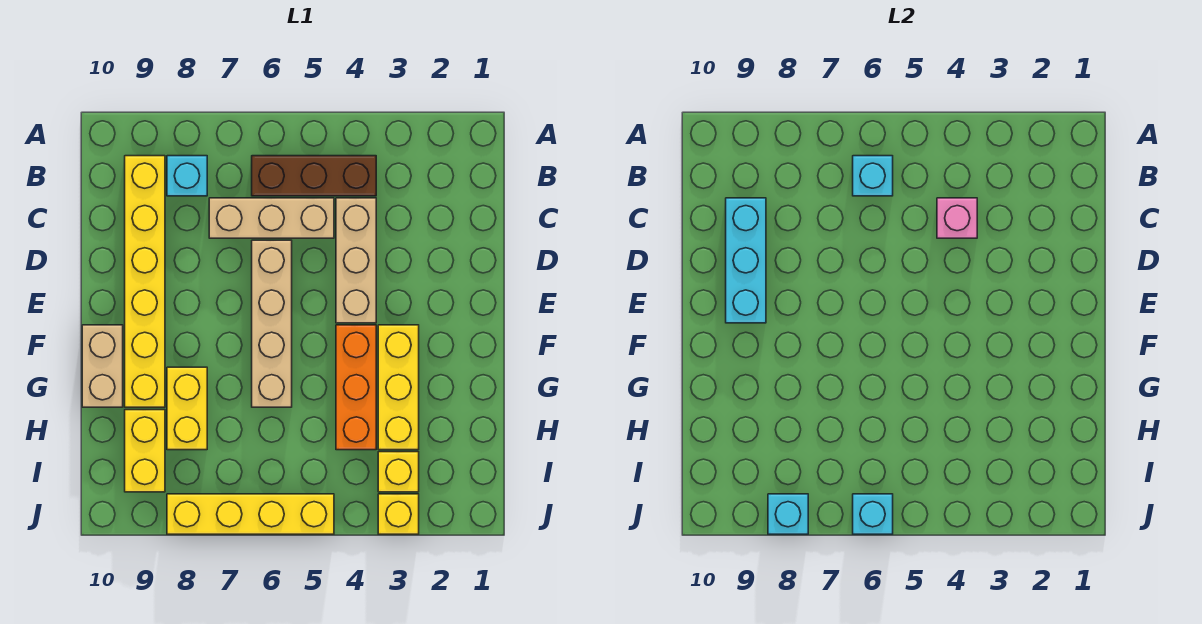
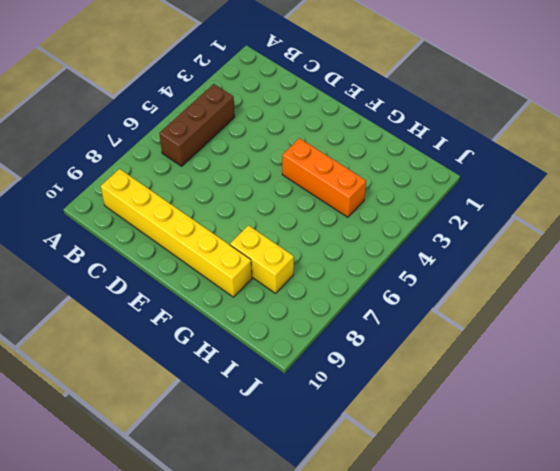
none -> cyan 1x1 brick [167,156,207,196]
none -> tan 1x3 brick [336,198,376,323]
none -> tan 1x3 brick [209,198,334,238]

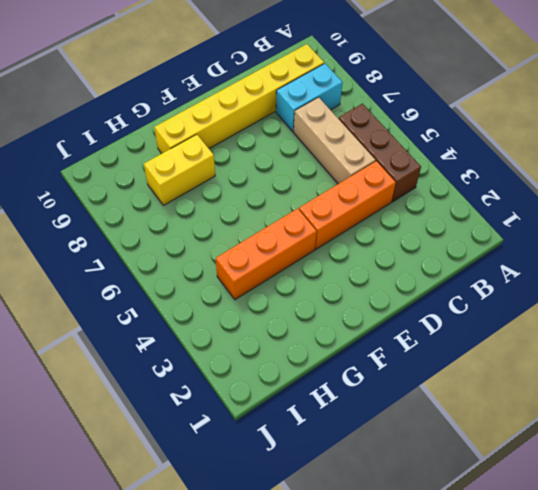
cyan 1x2 brick [276,64,343,131] -> cyan 1x1 brick [167,156,207,196]
orange 1x3 brick [299,161,396,249] -> tan 1x3 brick [336,198,376,323]
none -> tan 1x4 brick [252,240,292,407]
none -> yellow 1x3 brick [378,325,419,450]
none -> tan 1x2 brick [82,325,123,407]

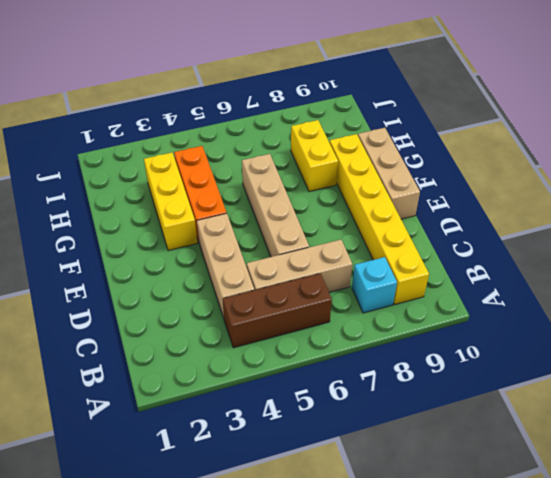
tan 1x3 brick [358,128,420,219] -> tan 1x2 brick [82,325,123,407]
none -> yellow 1x2 brick [125,410,165,492]
none -> yellow 1x1 brick [378,452,419,492]
none -> yellow 1x1 brick [378,494,419,534]

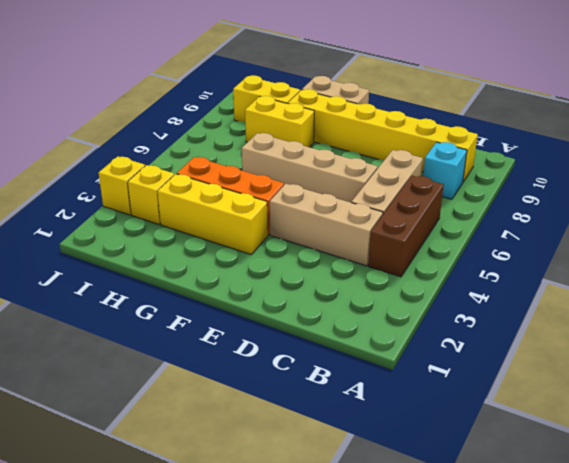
none -> yellow 1x4 brick [167,494,334,534]
none -> cyan 1x1 brick [853,156,893,196]
none -> pink 1x1 brick [937,198,977,238]

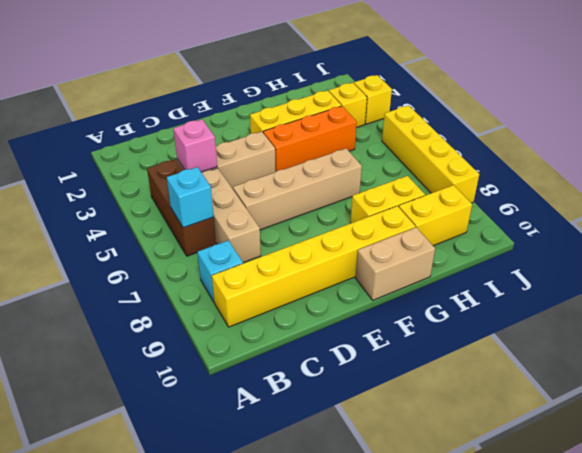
none -> cyan 1x3 brick [726,198,766,323]
none -> cyan 1x1 brick [853,494,893,534]
none -> cyan 1x1 brick [768,494,808,534]

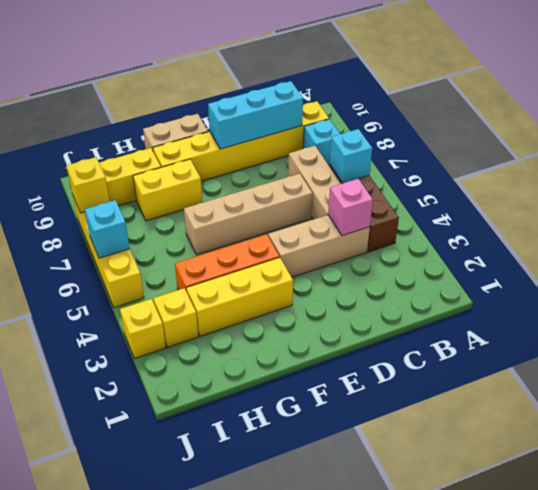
yellow 1x1 brick [67,157,110,213] -> cyan 1x1 brick [768,494,808,534]

